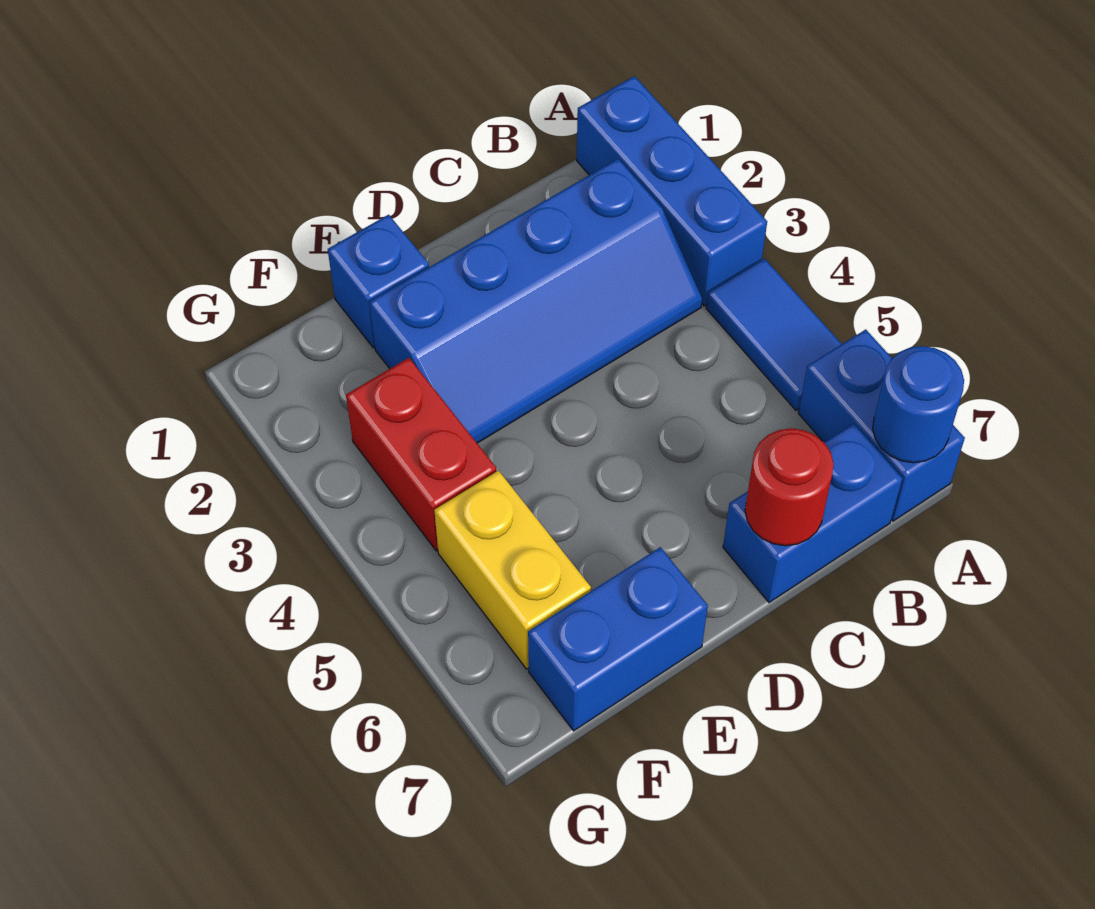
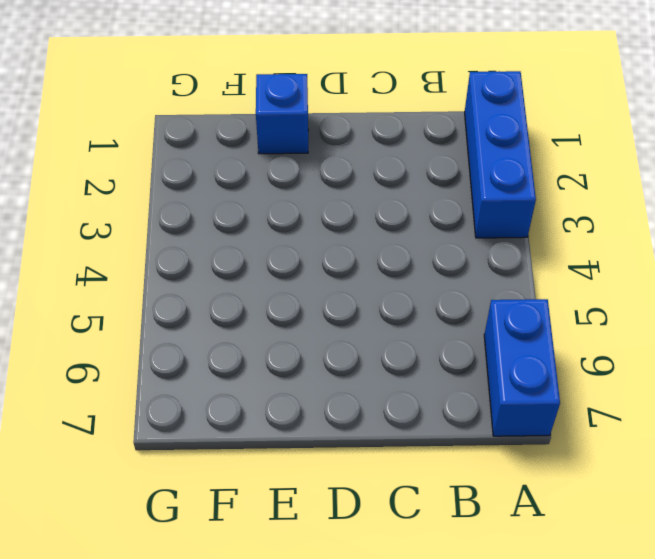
none -> blue 1x2 tile [706,259,842,411]
none -> blue 2x4 slope [369,159,702,443]

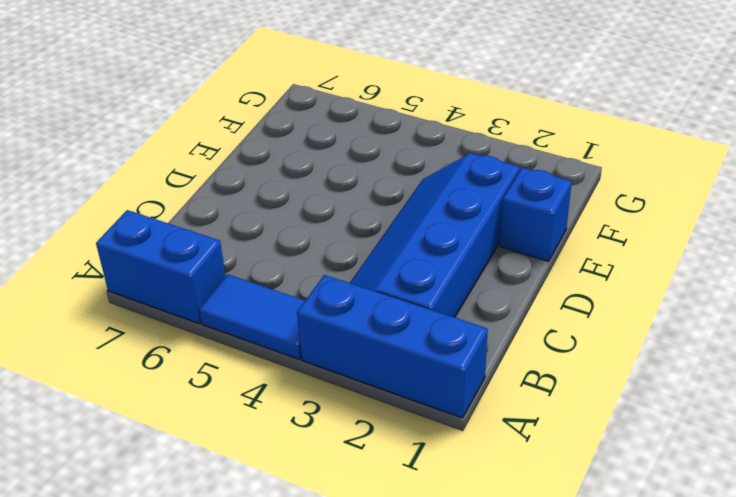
none -> blue 1x2 brick [723,424,902,603]
none -> blue 1x2 brick [528,547,708,731]

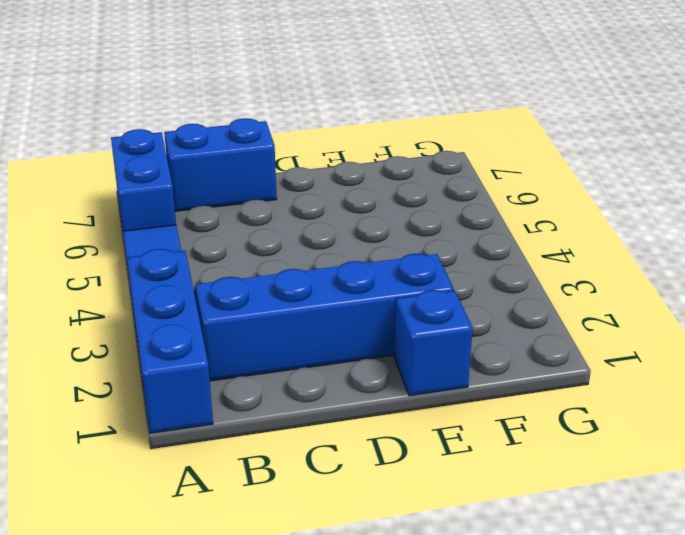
none -> blue 1x2 brick [528,547,708,731]
none -> red 1x2 brick [346,358,497,551]

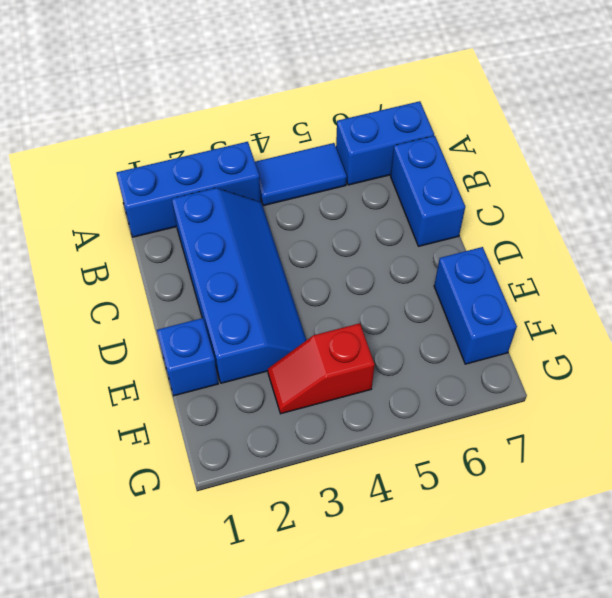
red 1x2 slope [268,323,375,414] -> red 1x2 brick [346,358,497,551]
none -> yellow 1x2 brick [434,471,591,669]
none -> blue 1x1 round brick [873,346,964,463]

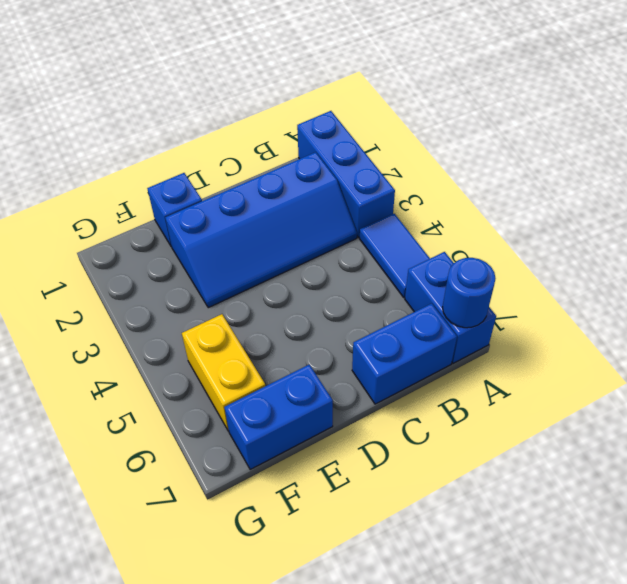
none -> red 1x2 brick [346,358,497,551]
none -> red 1x1 round brick [745,428,834,546]

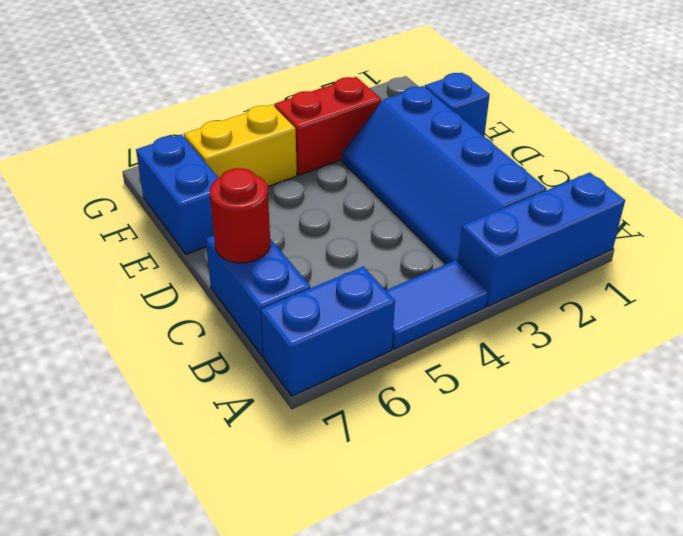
none -> blue 1x1 round brick [873,346,964,463]

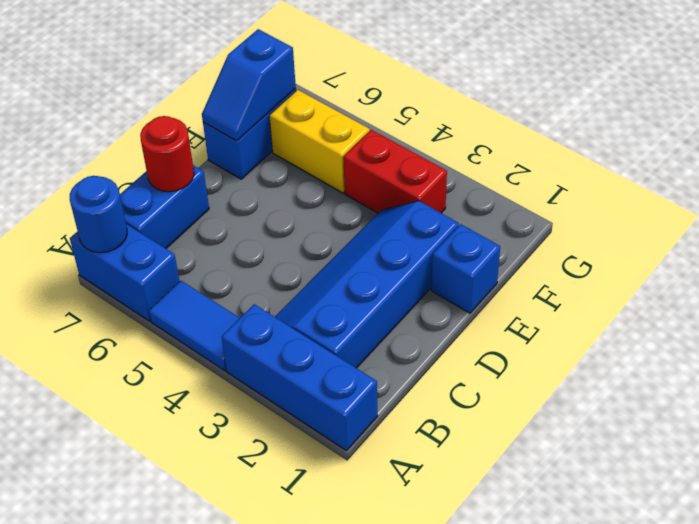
blue 1x2 slope [202,29,296,141] -> none

